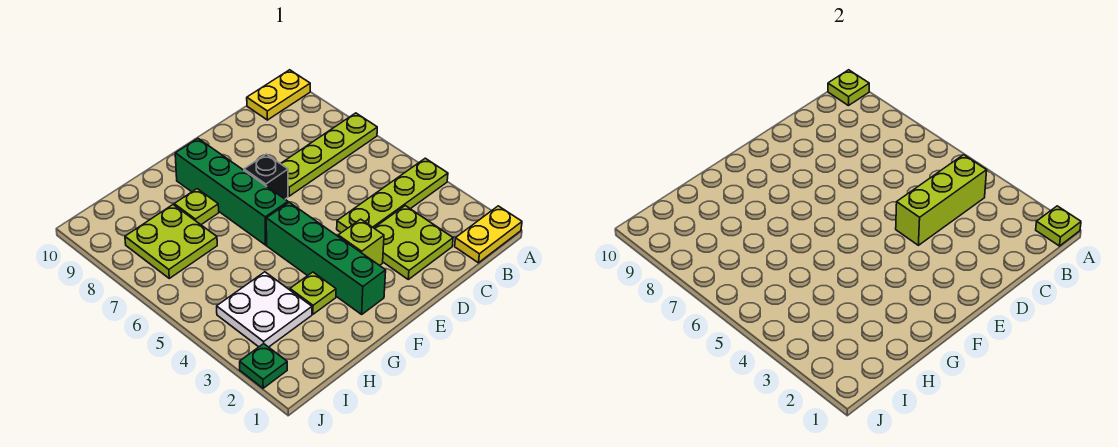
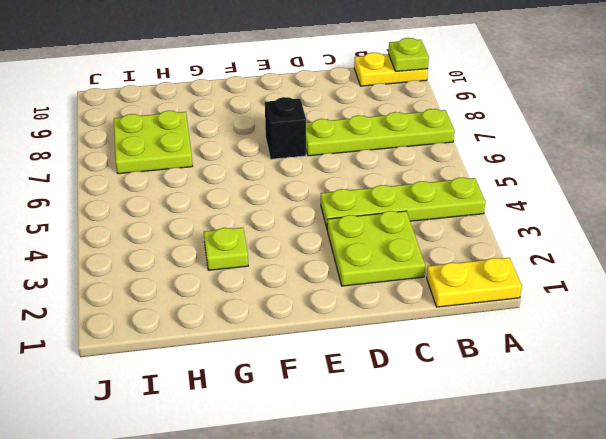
none -> lime 1x1 brick [338,219,384,266]
none -> green 1x4 brick [266,202,386,314]
none -> green 1x4 brick [175,139,288,245]

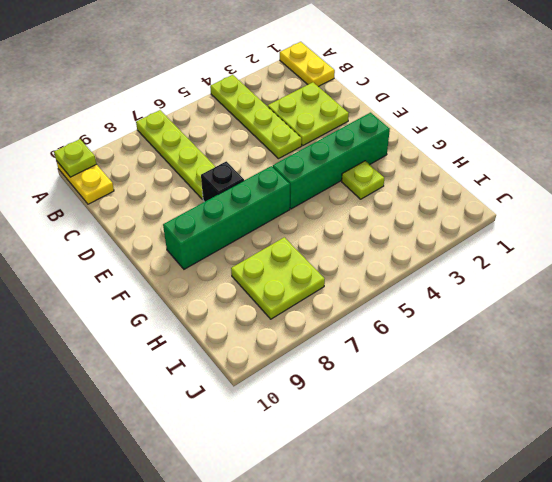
none -> lime 1x1 brick [338,219,384,266]
none -> lime 1x1 plate [174,189,219,225]
none -> white 2x2 plate [217,272,312,347]

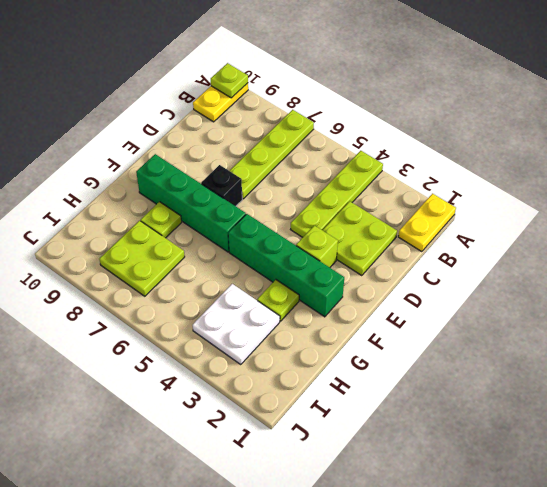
none -> green 1x1 plate [240,344,287,388]
none -> lime 1x1 plate [1036,206,1081,246]
none -> lime 1x3 brick [896,155,987,245]

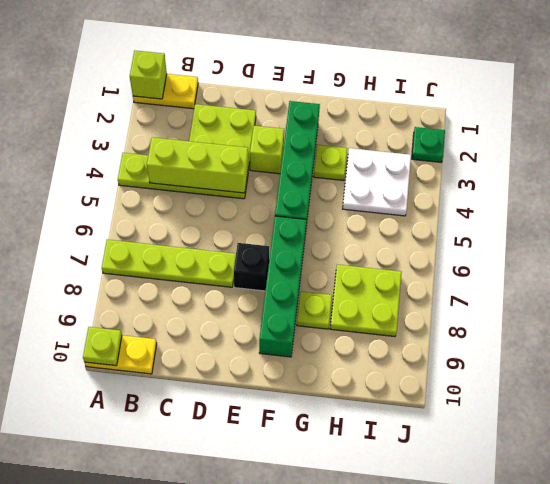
lime 1x1 brick [130,51,167,99] -> lime 1x1 plate [1036,206,1081,246]

